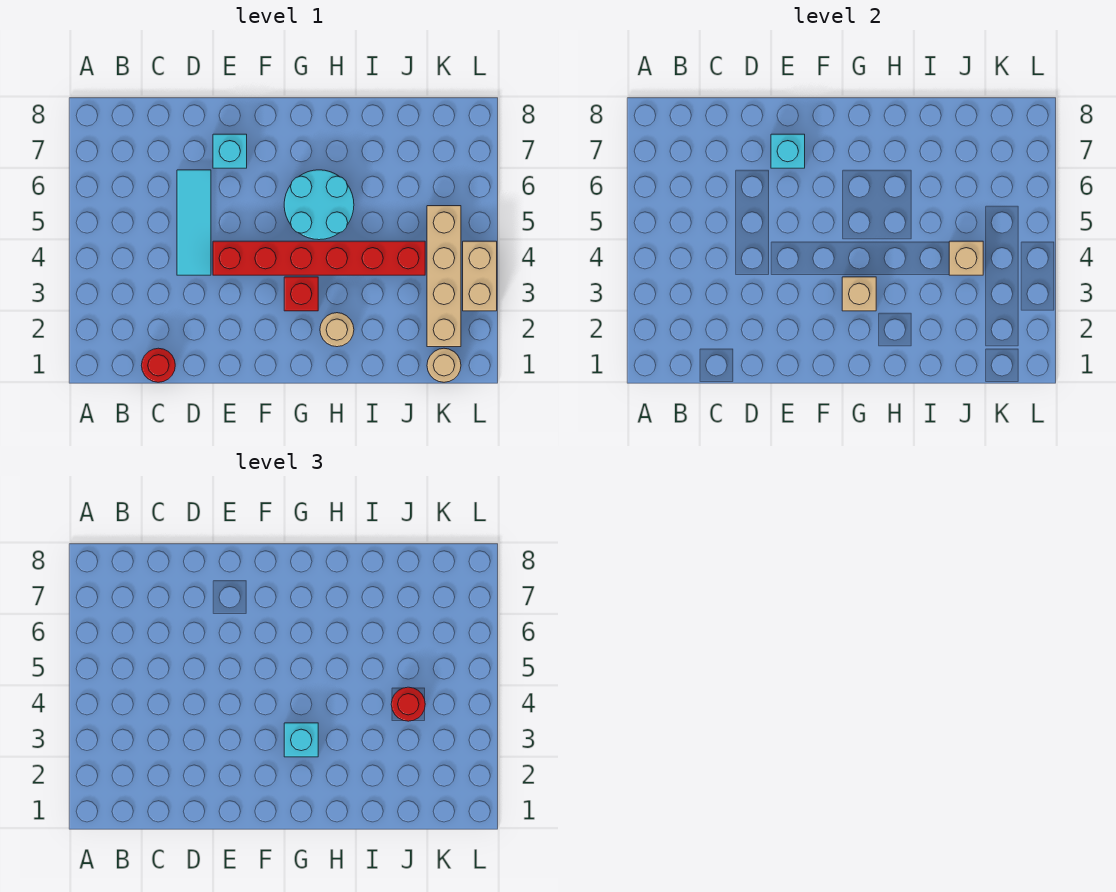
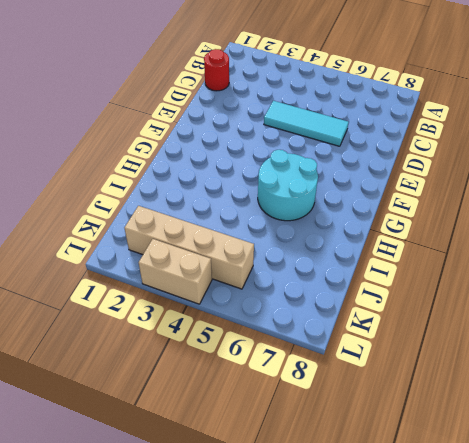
none -> red 1x6 brick [213,241,425,275]
none -> cyan 1x1 brick [213,134,247,168]
none -> red 1x1 brick [284,277,318,311]

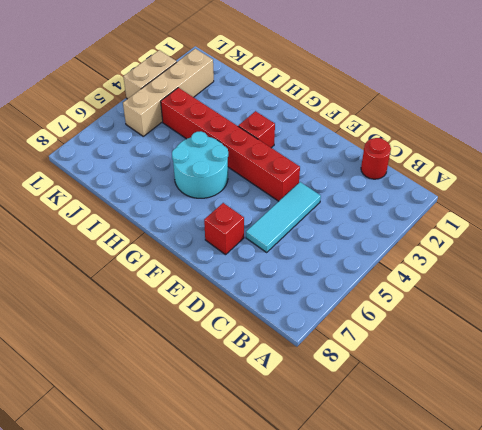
red 1x1 brick [204,203,244,255] -> cyan 1x1 brick [213,134,247,168]
none -> tan 1x1 round brick [320,313,354,347]
none -> tan 1x1 round brick [427,348,461,382]
none -> cyan 1x1 brick [771,134,805,168]

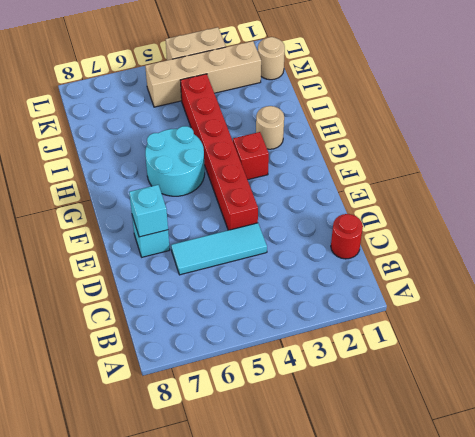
none -> tan 1x1 brick [842,277,876,311]
none -> tan 1x1 brick [949,241,983,275]
none -> cyan 1x1 brick [284,723,318,757]

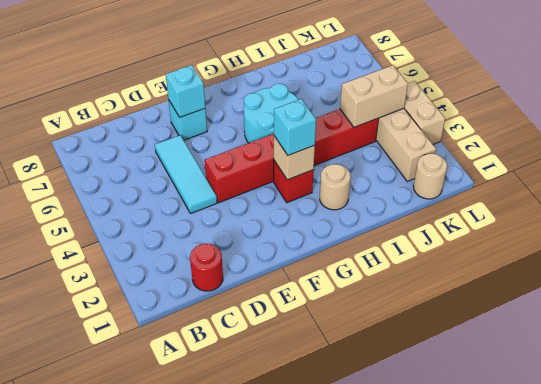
tan 1x2 brick [340,65,408,127] -> tan 1x1 brick [949,241,983,275]
none -> red 1x1 round brick [391,687,425,721]

